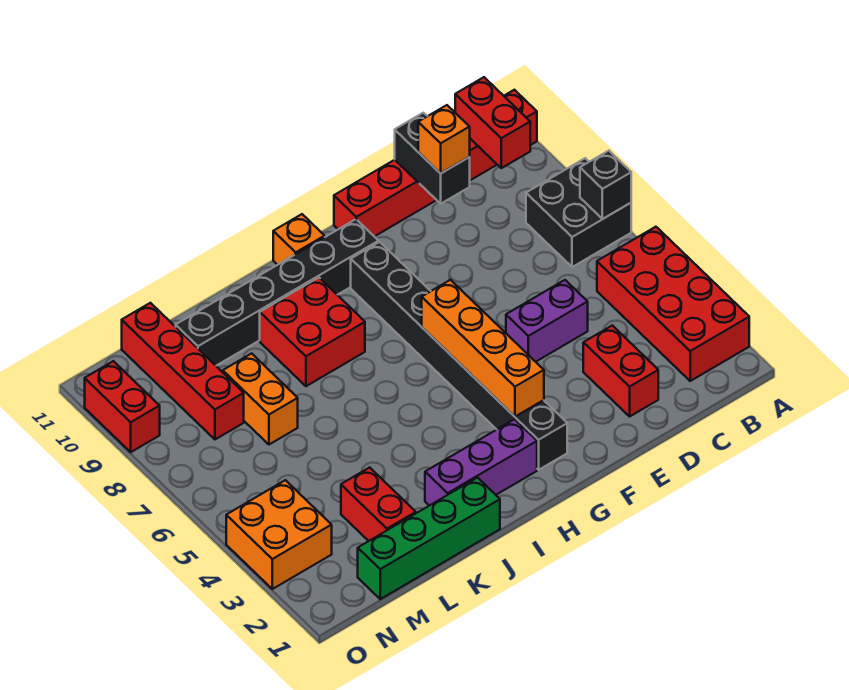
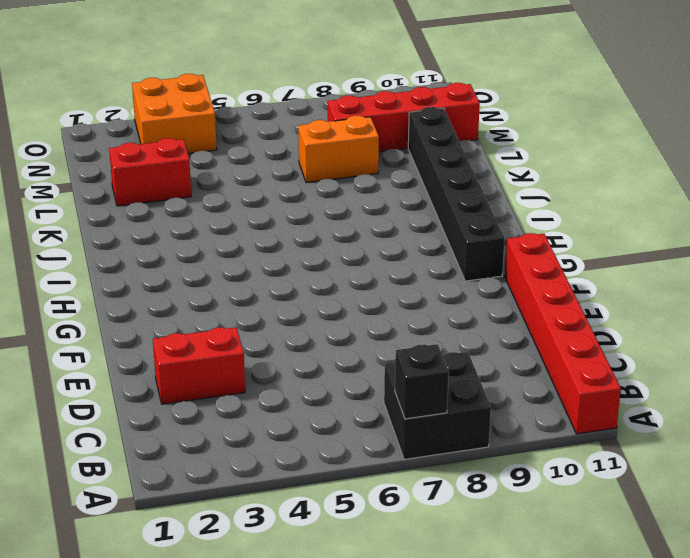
none -> red 2x4 brick [597,227,749,381]
none -> purple 1x2 brick [506,280,588,362]
none -> black 1x8 brick [351,242,567,470]

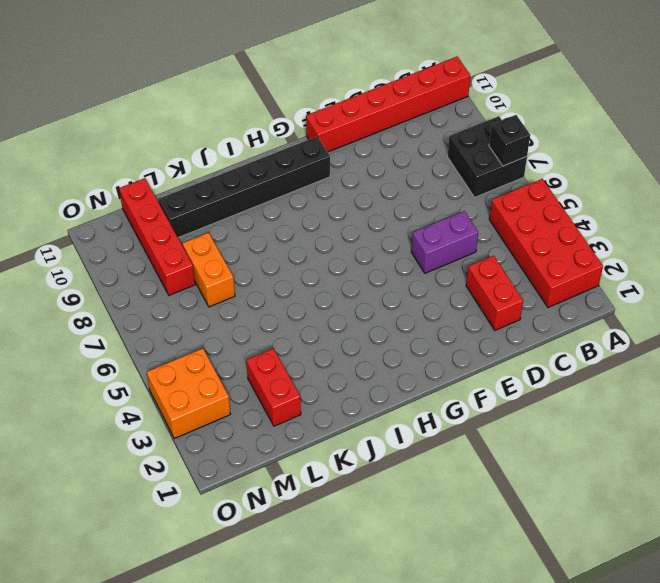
none -> black 1x8 brick [351,242,567,470]
none -> purple 1x3 brick [425,419,537,506]
none -> orange 1x1 brick [273,214,325,265]

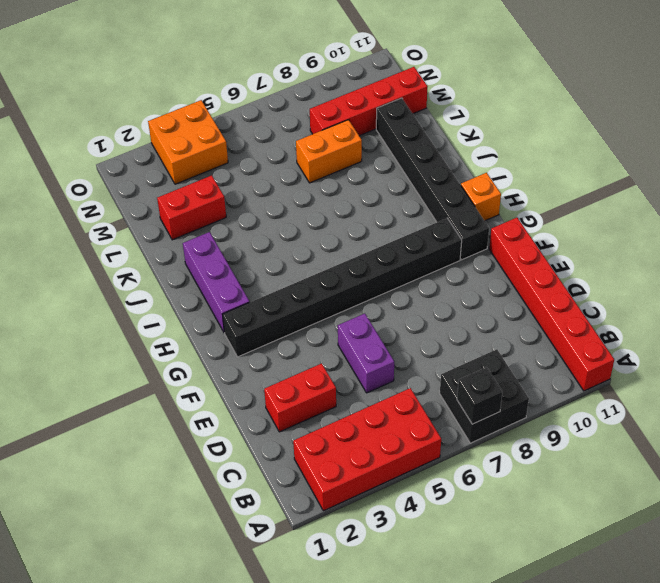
none -> red 2x2 brick [260,278,365,386]
none -> green 1x4 brick [358,478,500,599]
none -> red 1x2 brick [85,361,160,452]

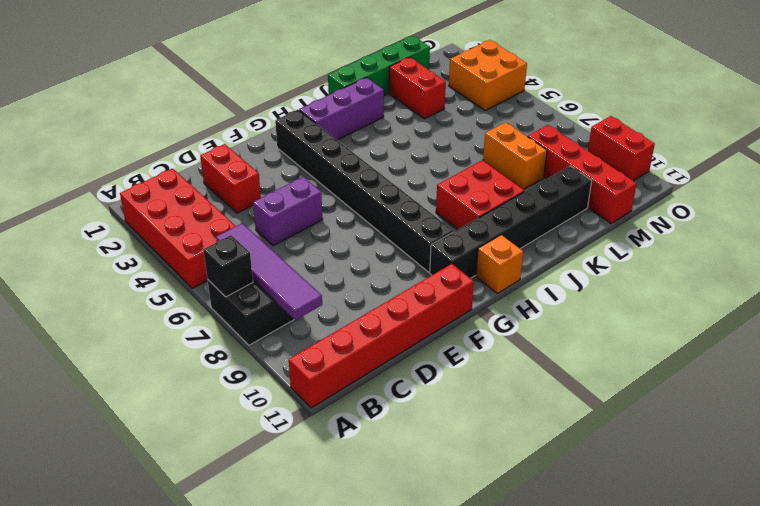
purple 1x4 tile [216,223,322,320] -> none
none -> red 1x2 brick [455,77,530,168]
none -> black 1x2 brick [395,113,470,204]
none -> orange 1x4 brick [422,280,544,417]

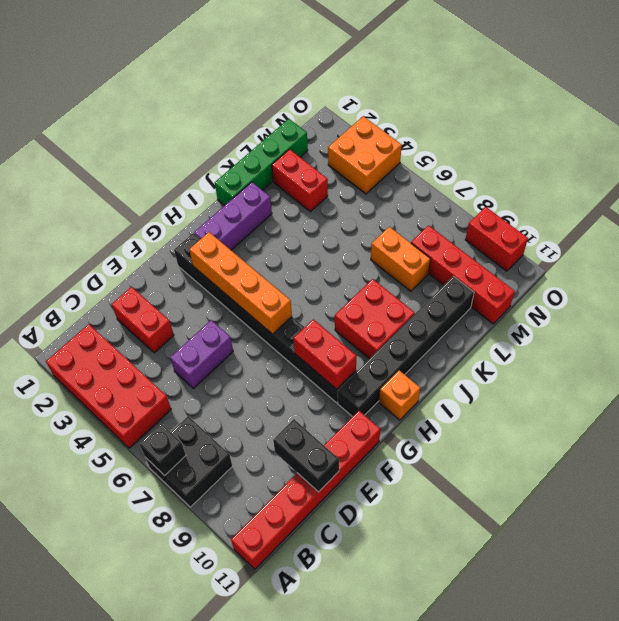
red 1x2 brick [293,319,356,389] -> red 1x2 brick moved to [455,77,530,168]
none -> orange 1x1 brick [418,105,470,173]

